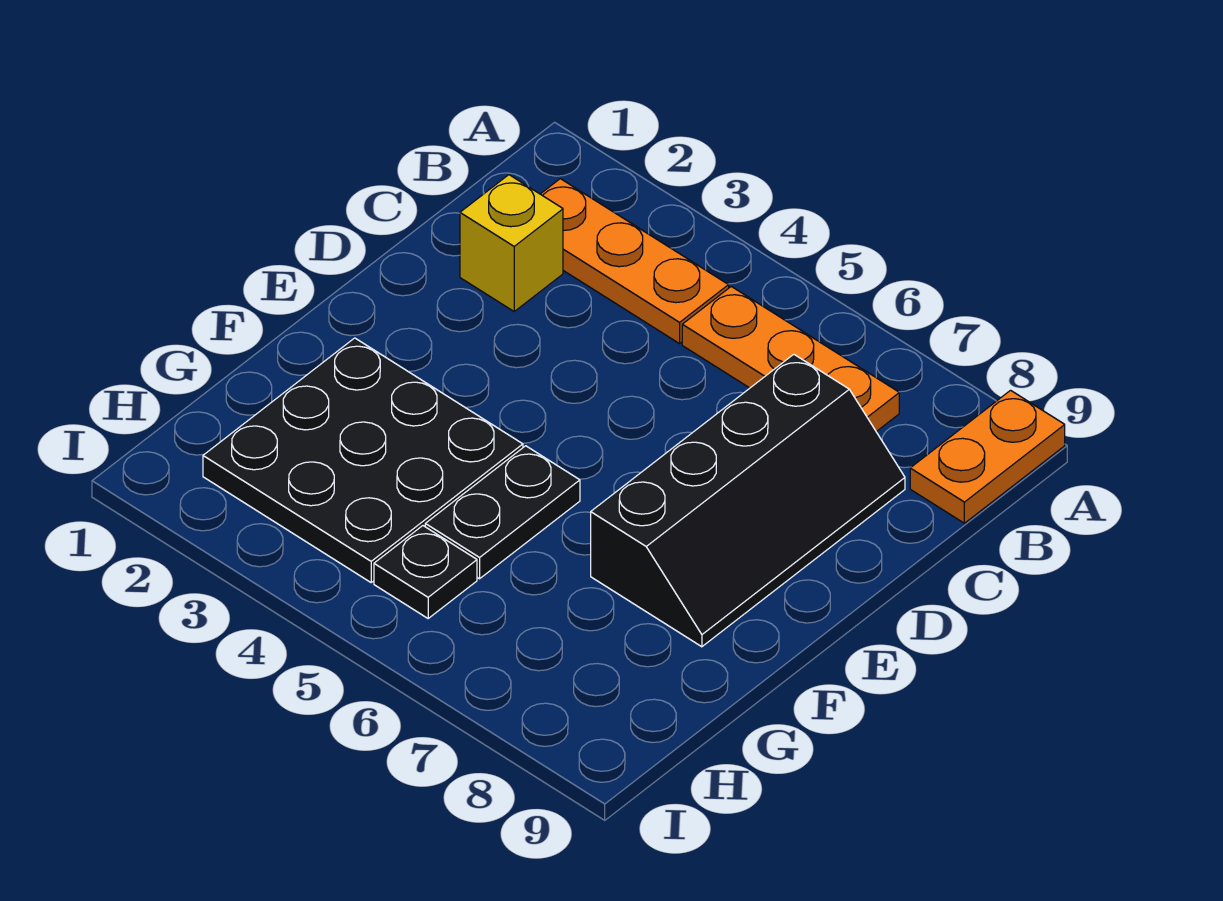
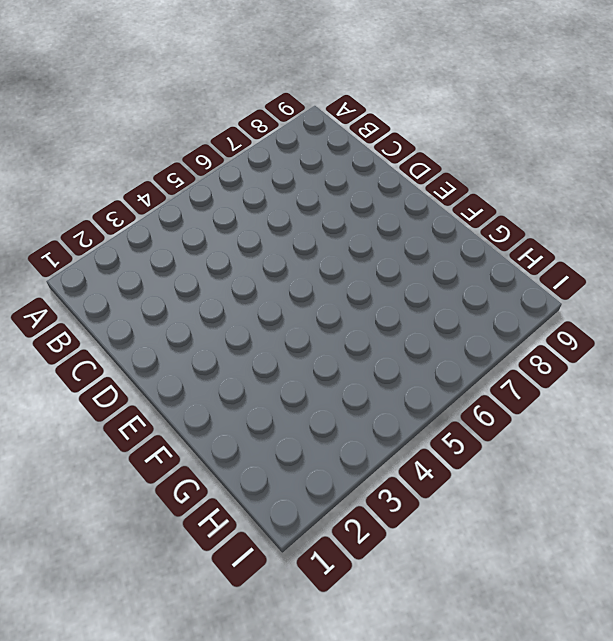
none -> orange 1x2 plate [910,390,1065,523]
none -> orange 1x3 plate [541,179,729,344]

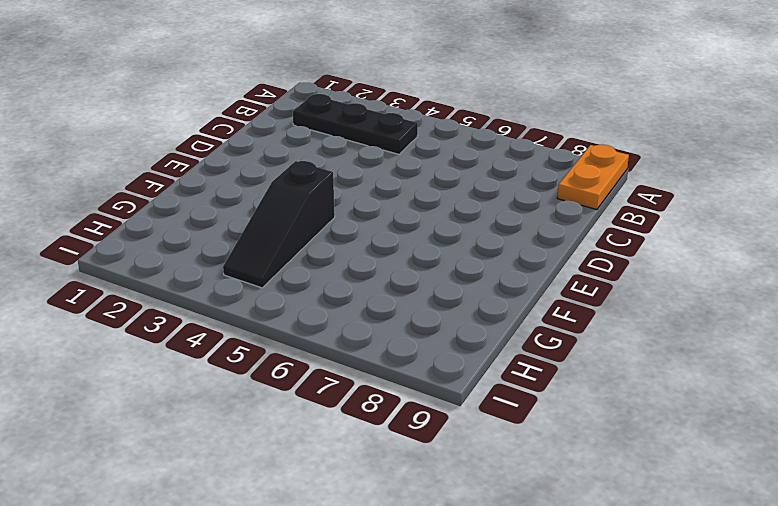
black 1x3 plate [293,94,418,154] -> orange 1x3 plate [541,179,729,344]
black 1x3 slope [223,161,335,288] -> black 3x3 plate [203,338,523,582]
none -> orange 1x3 plate [682,286,899,431]
none -> yellow 1x1 brick [460,175,563,311]

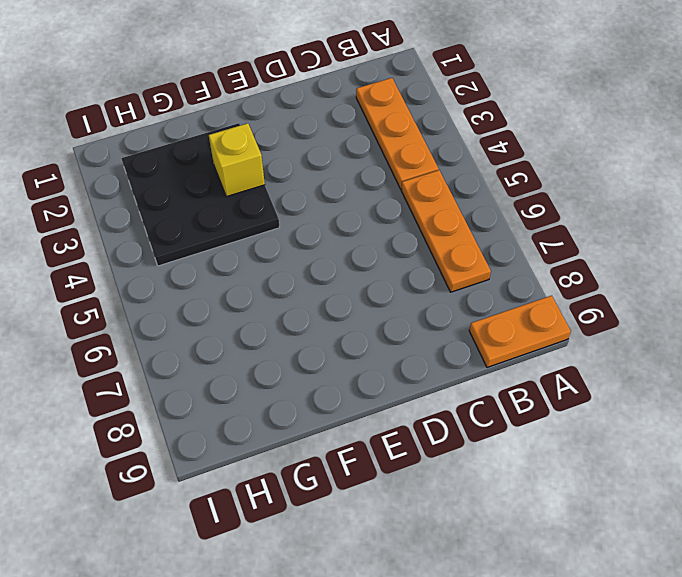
yellow 1x1 brick [209,123,265,197] -> yellow 1x1 brick moved to [460,175,563,311]
none -> black 2x4 slope [591,354,905,647]
none -> black 1x2 plate [425,446,580,579]

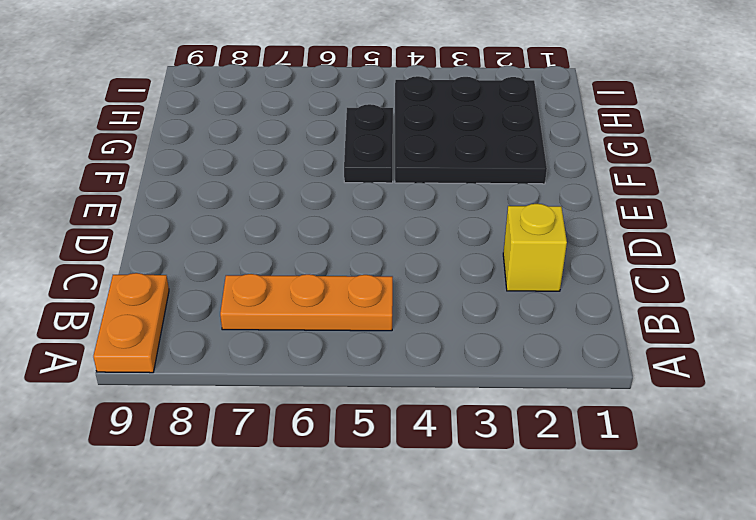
none -> orange 1x3 plate [541,179,729,344]
none -> black 2x4 slope [591,354,905,647]

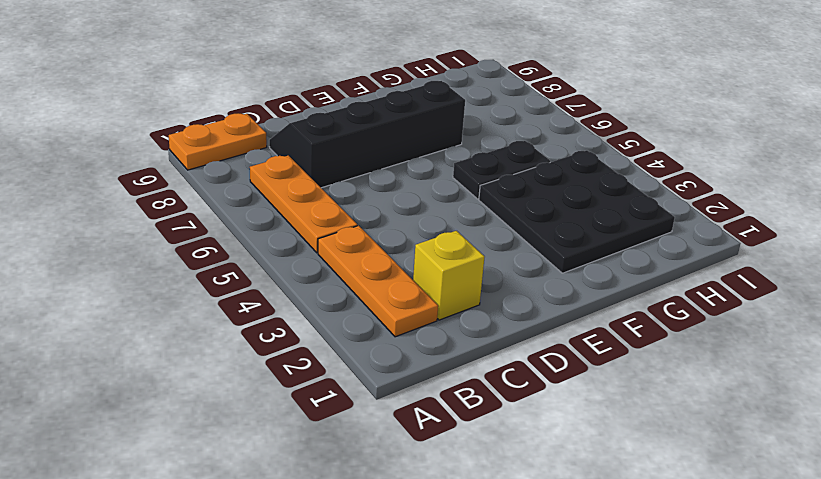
none -> black 1x1 plate [374,526,477,618]

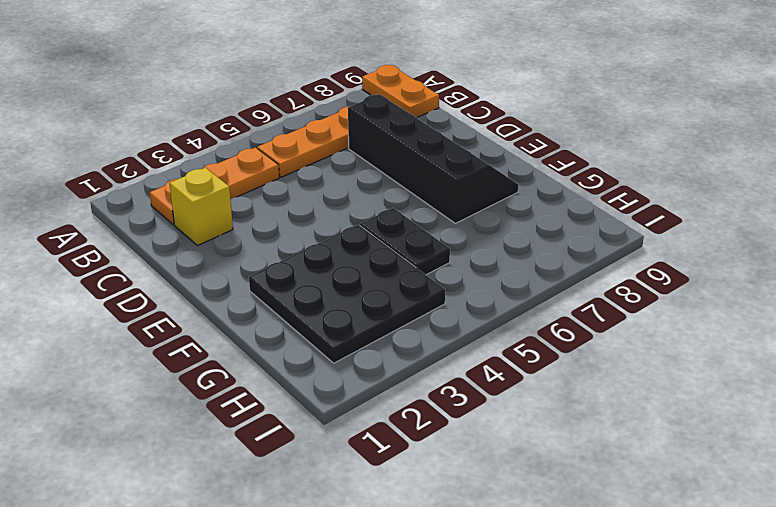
none -> black 1x1 plate [374,526,477,618]

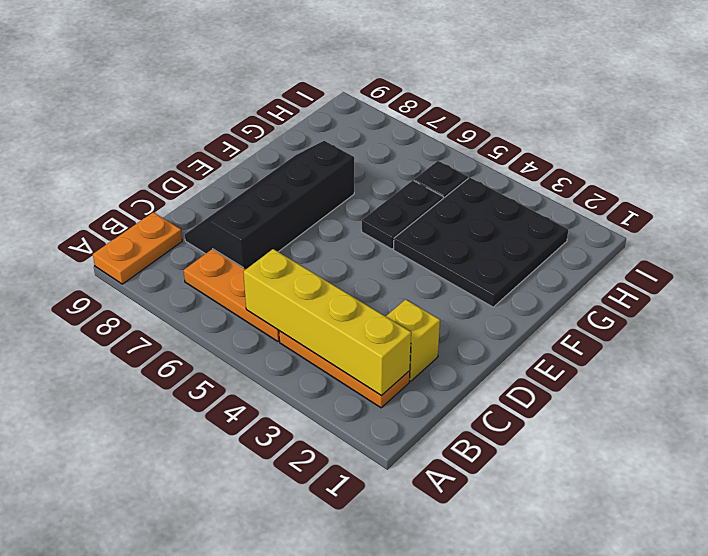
yellow 1x4 brick [244,249,411,396] -> none

